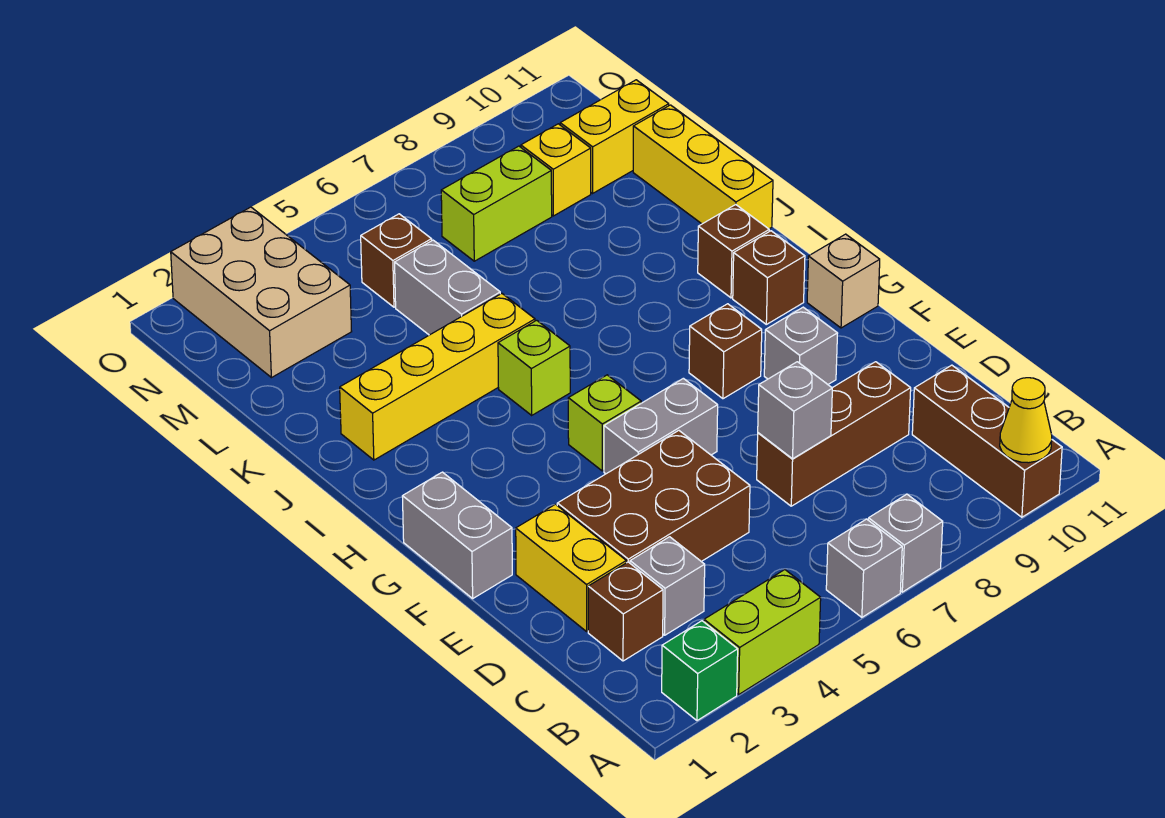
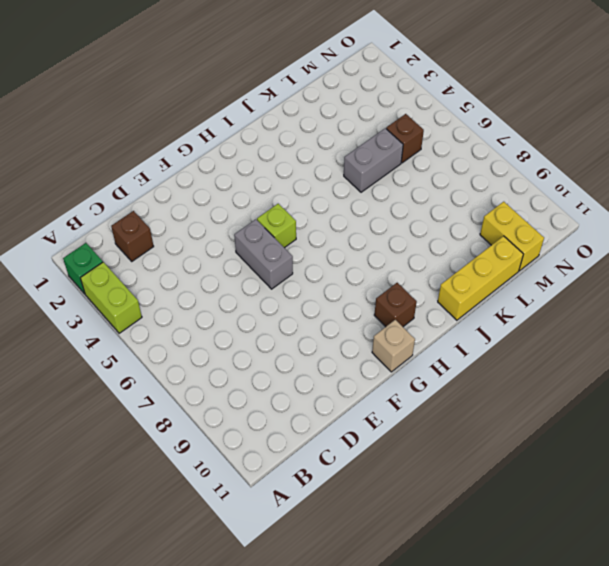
none -> grey 1x1 brick [826,519,902,617]
none -> grey 1x1 brick [868,494,943,592]
none -> brown 1x3 brick [912,365,1062,517]

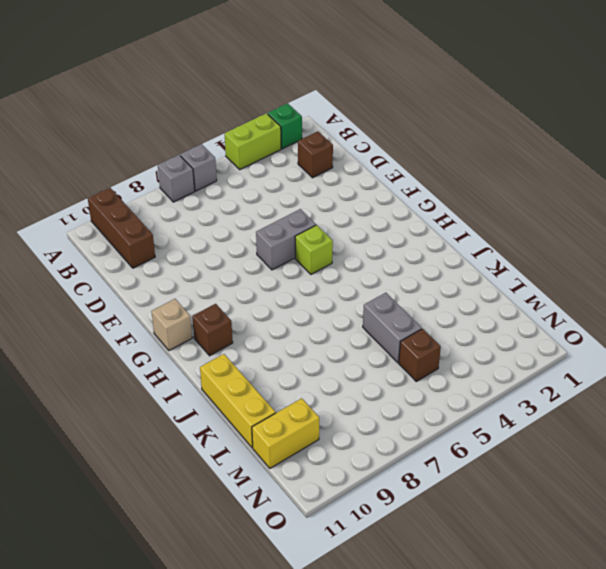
none -> grey 1x1 brick [630,537,705,635]
none -> yellow 1x2 brick [516,504,626,631]
none -> brown 2x3 brick [557,431,750,563]

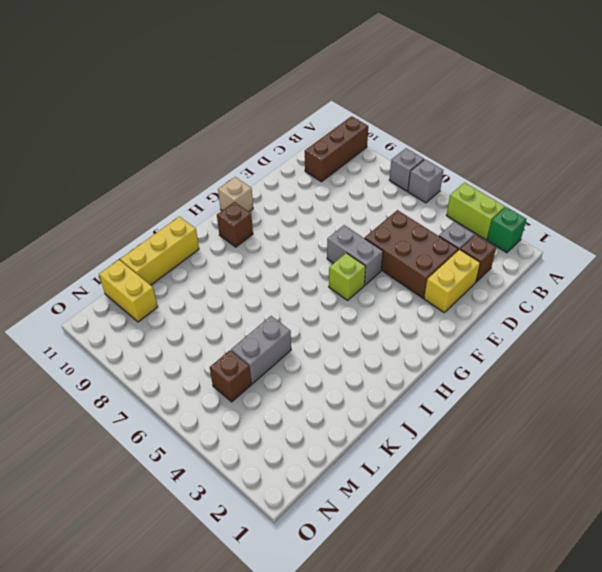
none -> brown 1x3 brick [757,362,911,506]
none -> grey 1x2 brick [402,472,512,598]
none -> grey 1x1 brick [764,307,838,384]

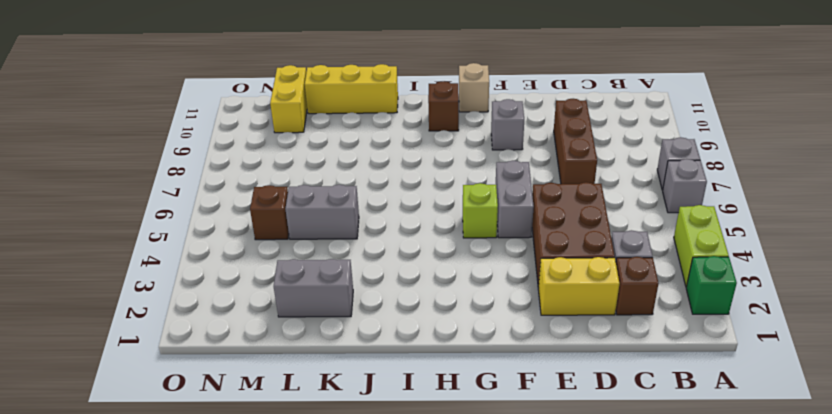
grey 1x2 brick [274,259,353,317] -> grey 1x2 brick moved to [402,472,512,598]
none -> brown 1x3 brick [912,365,1062,517]
none -> brown 1x1 brick [689,304,762,399]
none -> lime 1x1 brick [498,320,570,415]

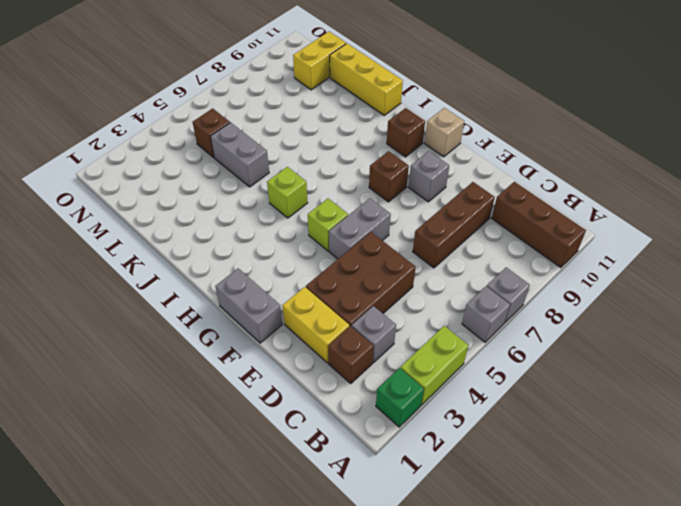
none -> brown 1x1 brick [698,205,769,298]
none -> yellow 1x4 brick [340,293,535,460]
none -> tan 2x3 brick [171,207,352,378]

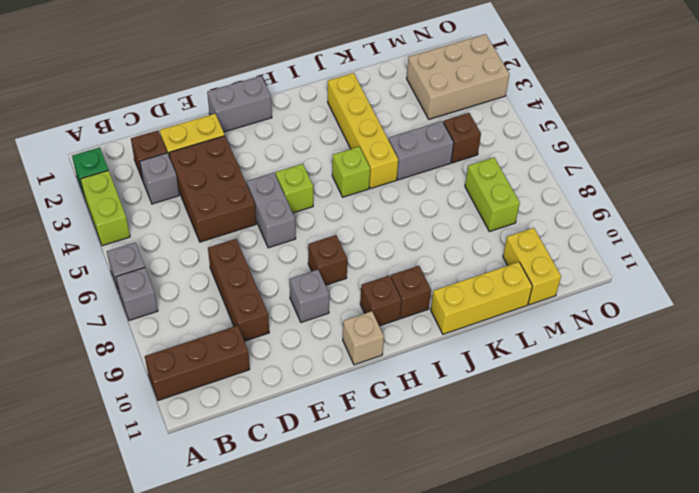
none -> yellow 1x1 brick [521,124,591,216]
none -> yellow 1x1 cone [1000,378,1052,463]
none -> grey 1x1 brick [758,362,832,459]

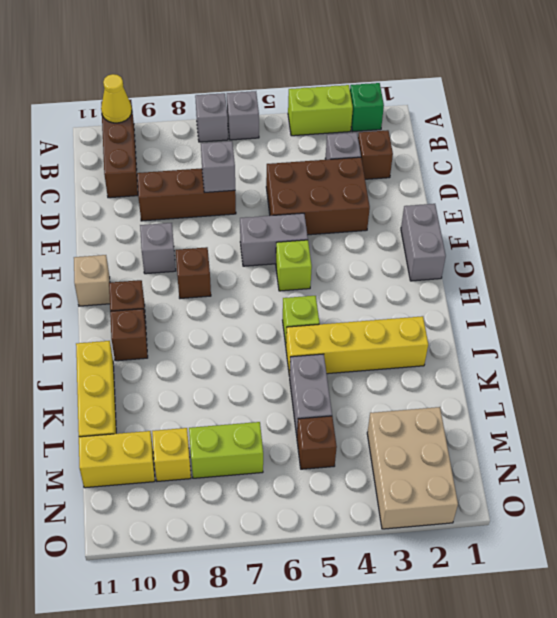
none -> yellow 1x2 brick [516,504,626,631]

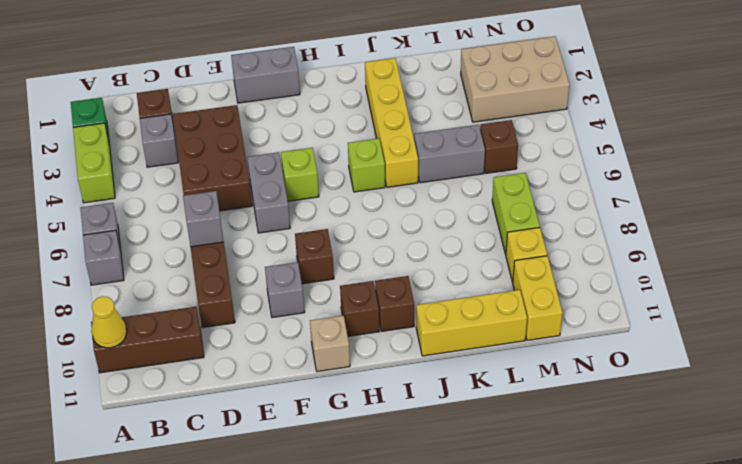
none -> yellow 1x2 brick [516,504,626,631]

